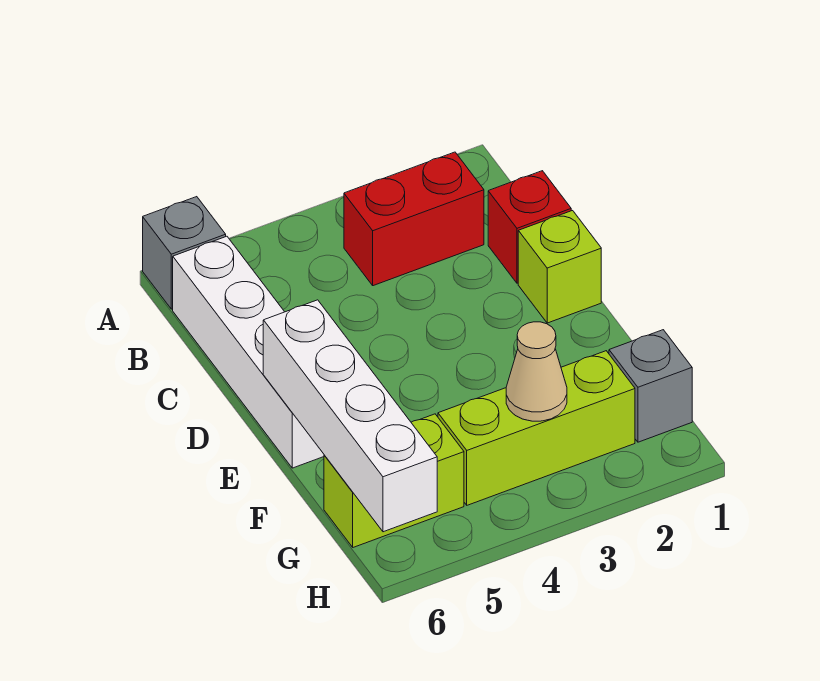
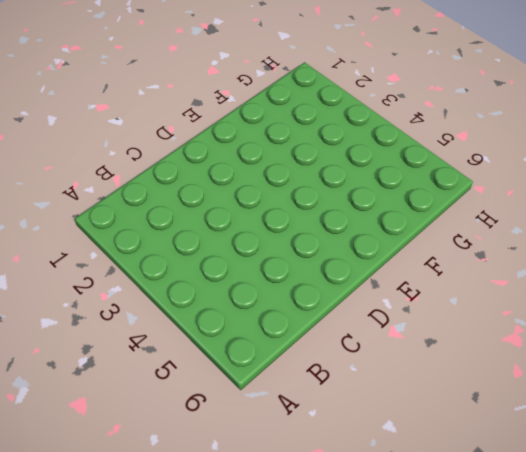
none -> grey 1x1 brick [143,197,226,309]
none -> red 1x2 brick [344,152,484,286]

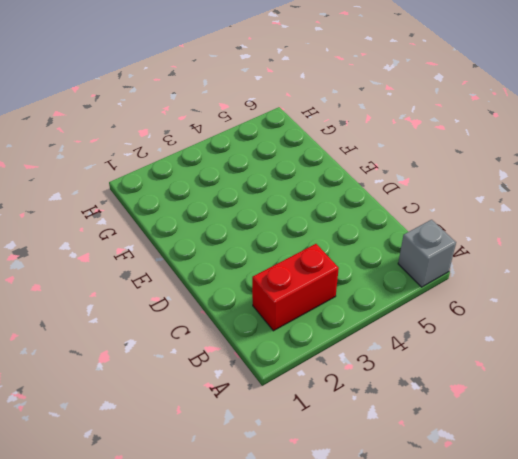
none -> white 1x4 brick [173,236,324,468]
none -> red 1x1 brick [488,171,571,283]

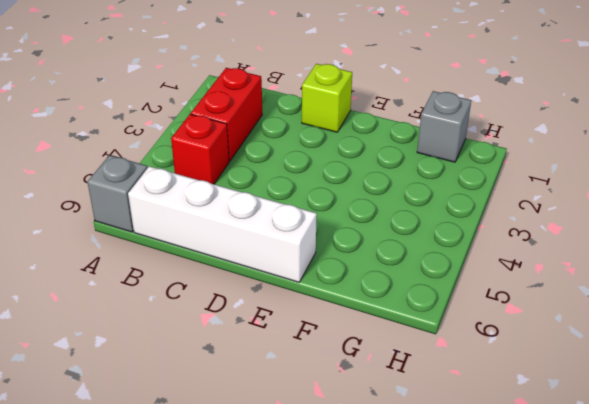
red 1x1 brick [171,114,229,184] -> red 1x1 brick moved to [488,171,571,283]
none -> lime 1x3 brick [438,351,635,505]
none -> lime 1x2 brick [324,414,464,547]

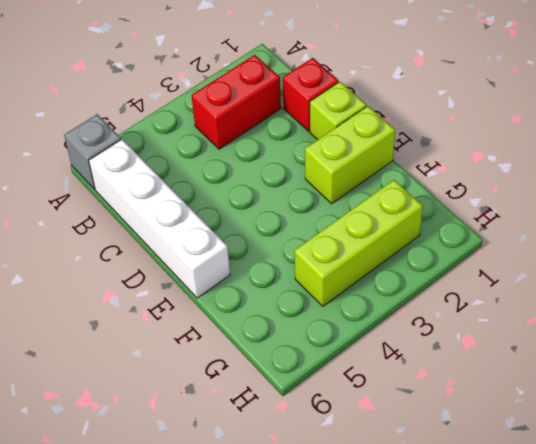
lime 1x2 brick [305,106,395,204] -> lime 1x2 brick moved to [324,414,464,547]
none -> grey 1x1 brick [609,330,692,442]
none -> white 1x4 brick [263,300,437,532]

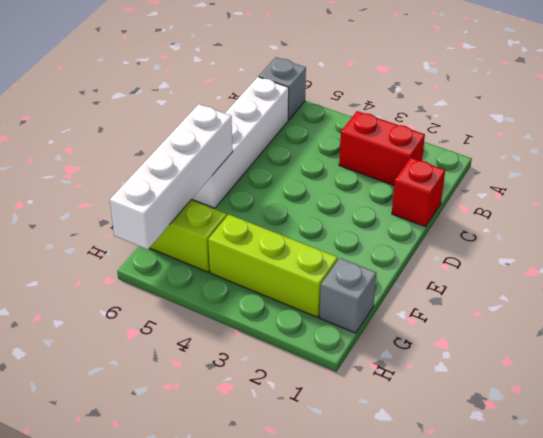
none -> lime 1x1 brick [518,211,601,323]
none -> tan 1x1 cone [506,322,567,421]

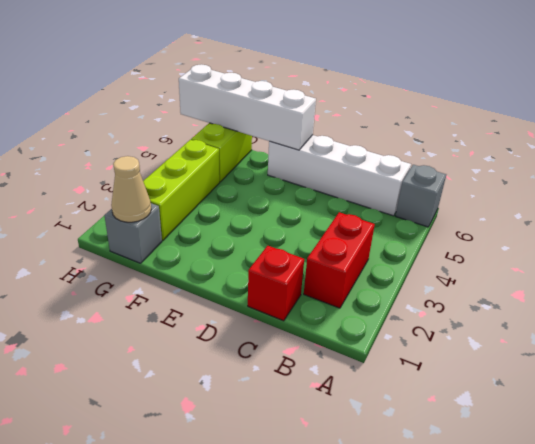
tan 1x1 cone [111,156,151,222] -> tan 1x1 cone moved to [506,322,567,421]
none -> lime 1x1 brick [518,211,601,323]

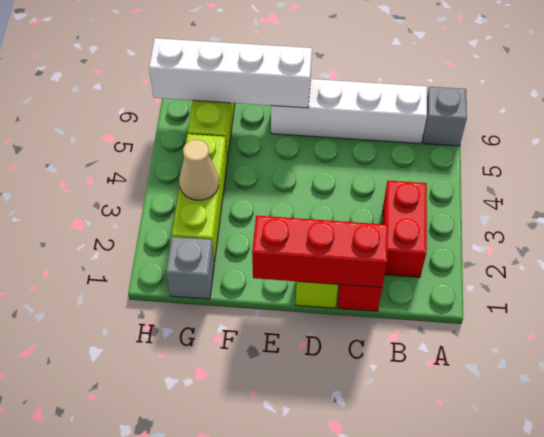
red 1x3 brick [252,216,388,287] -> none

